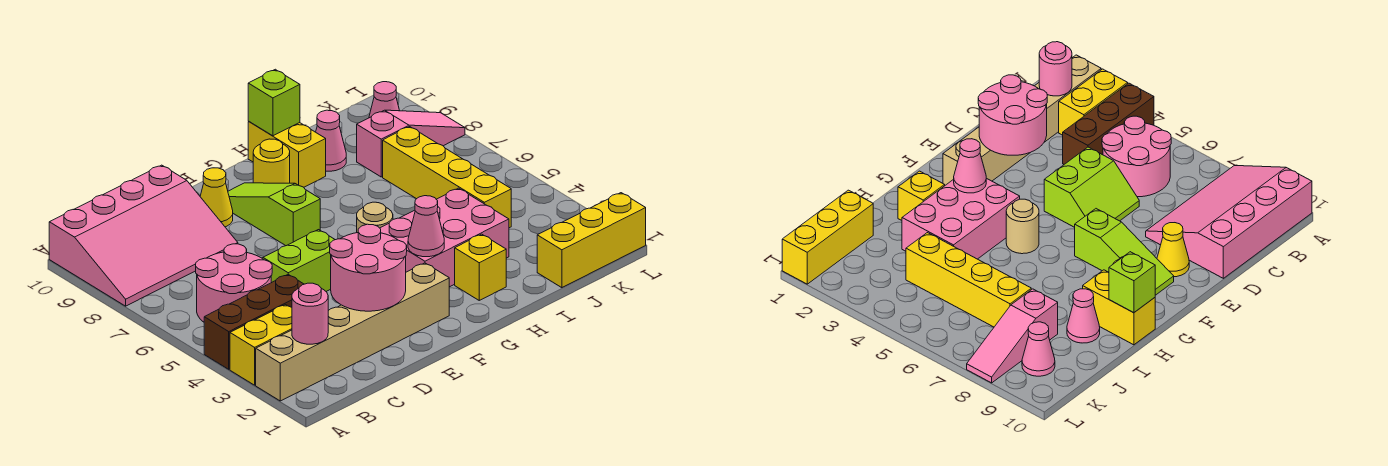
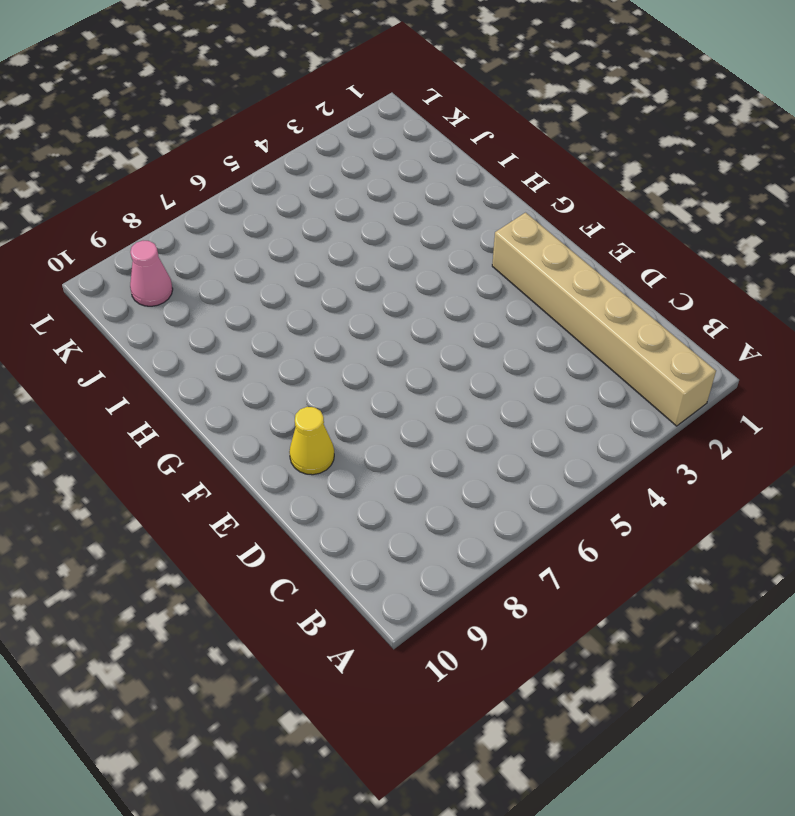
none -> yellow 1x2 brick [230,305,292,385]
none -> brown 1x3 brick [204,275,304,369]
none -> pink 3x4 slope [49,165,238,306]

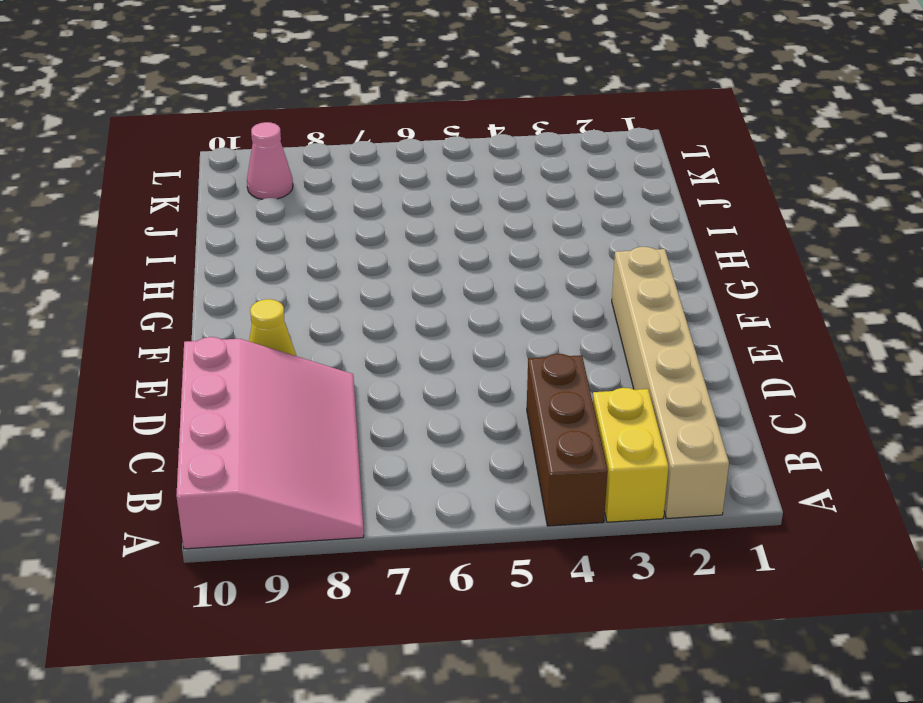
none -> pink 2x2 round brick [196,244,272,322]
none -> lime 2x2 slope [262,230,335,291]
none -> lime 1x3 slope [228,183,320,246]

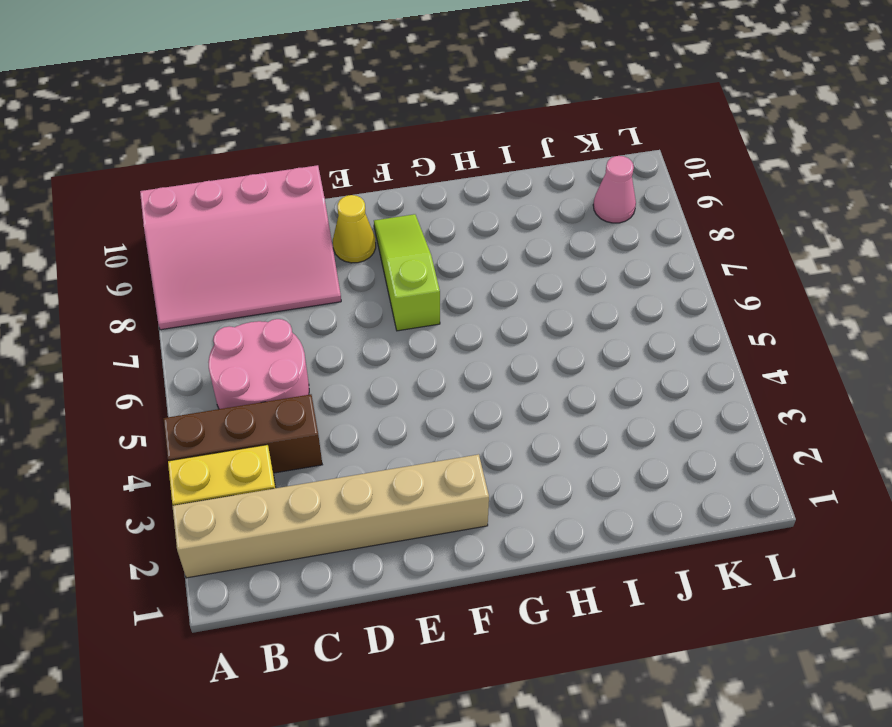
none -> lime 2x2 slope [262,230,335,291]
none -> pink 2x3 brick [380,188,509,287]
none -> tan 1x1 round brick [357,202,393,233]

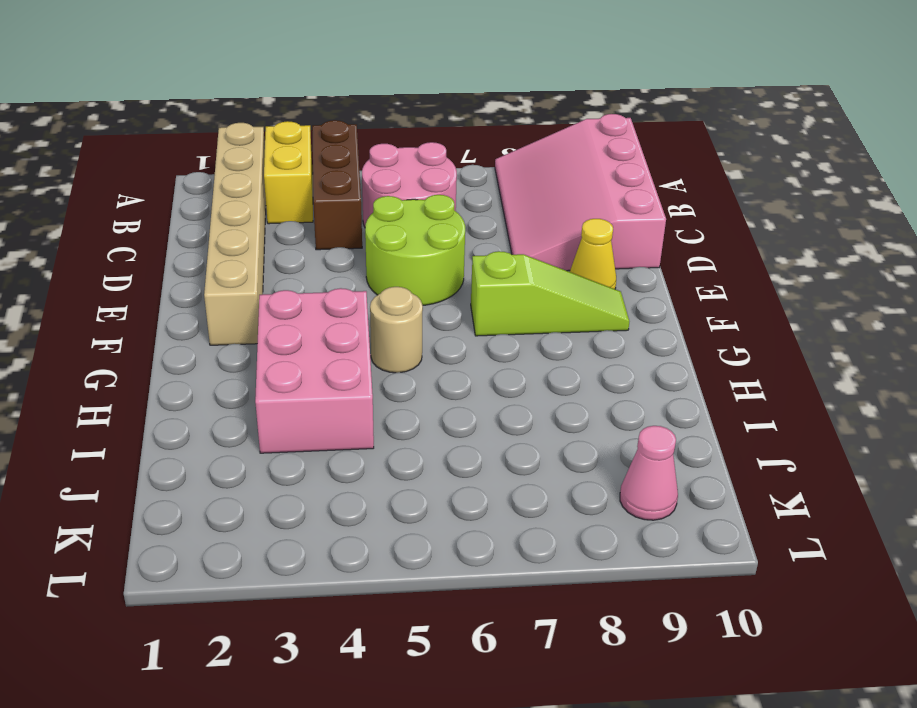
lime 2x2 round brick [365,195,465,305] -> lime 2x2 slope [262,230,335,291]
none -> yellow 1x1 round brick [253,139,290,183]
none -> yellow 1x1 brick [455,234,506,300]
none -> yellow 1x2 brick [248,122,326,187]

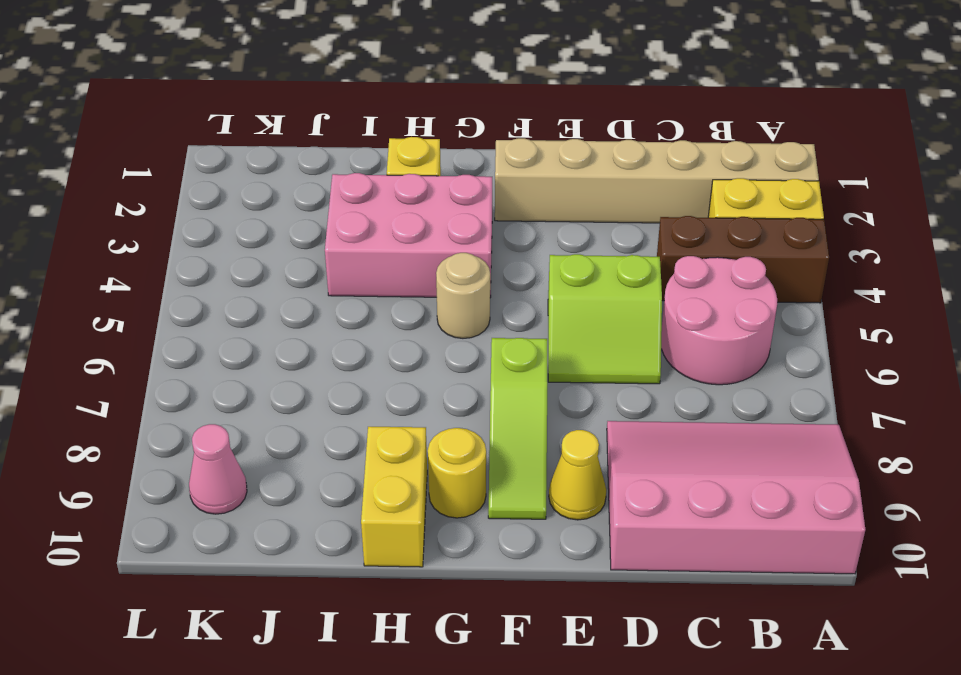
none -> pink 1x1 cone [316,110,346,171]
none -> yellow 1x3 brick [537,193,646,288]
none -> yellow 1x4 brick [383,127,511,228]

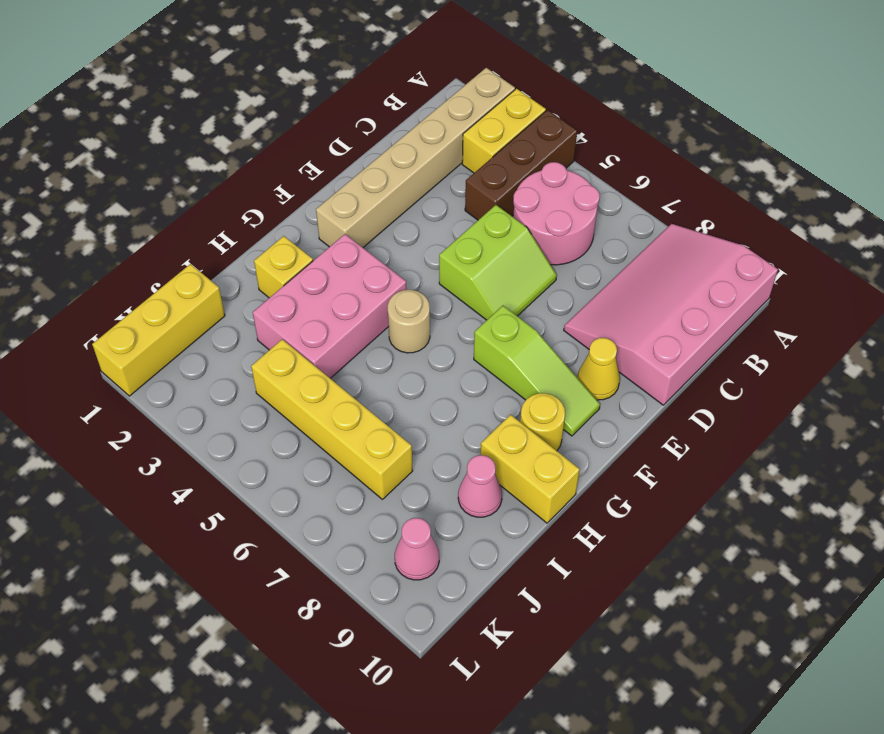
none -> pink 1x3 slope [357,110,465,177]
none -> pink 1x1 round brick [292,283,328,344]
none -> pink 2x2 round brick [330,224,407,311]

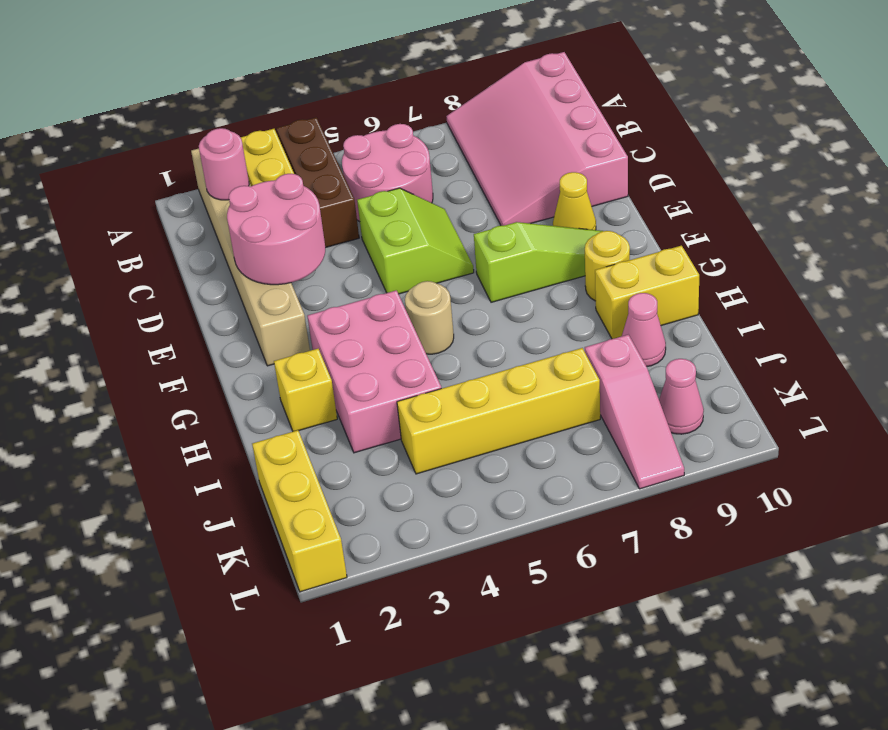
none -> pink 1x1 cone [408,196,444,257]
none -> lime 1x1 brick [248,69,300,136]

